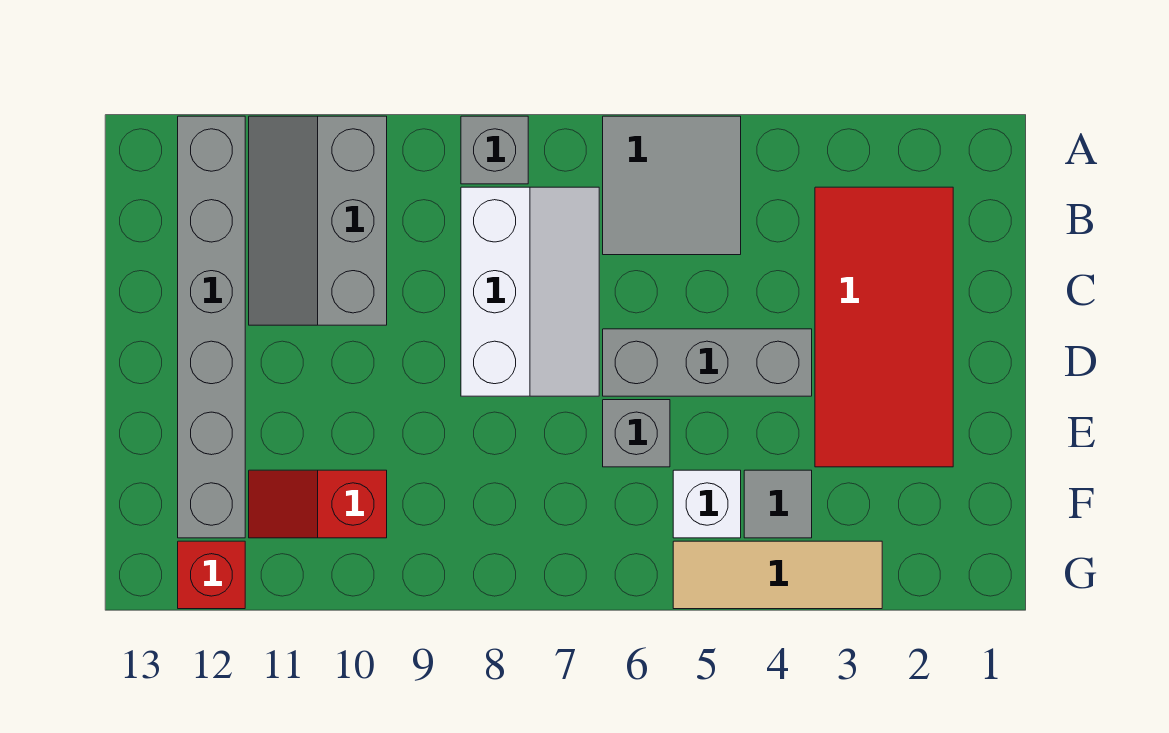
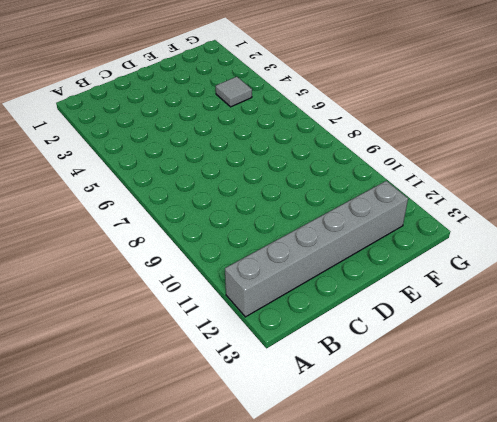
none -> grey 2x2 tile [603,116,741,255]
none -> grey 1x1 brick [461,116,528,184]
none -> grey 2x3 slope [249,116,387,325]

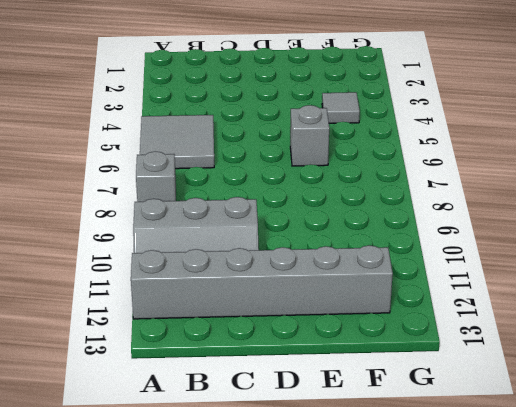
none -> red 2x4 tile [815,187,953,467]
none -> white 2x3 slope [461,187,599,396]
none -> grey 1x3 brick [603,329,812,396]

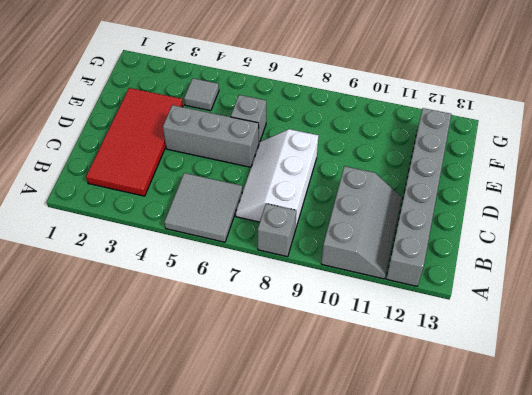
none -> white 1x1 brick [673,470,741,538]
none -> red 1x2 slope [249,470,387,538]
none -> tan 1x3 tile [673,541,882,609]

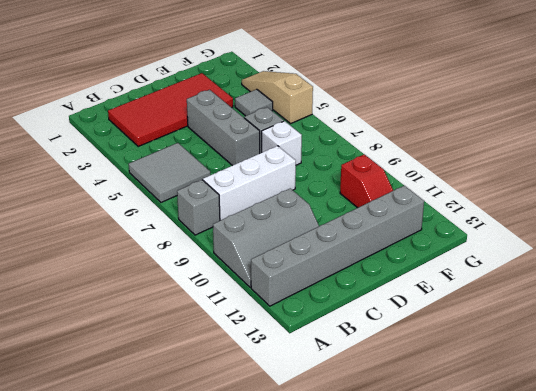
white 1x1 brick [262,121,302,165] -> white 1x1 brick moved to [673,470,741,538]
tan 1x3 slope [242,71,313,123] -> tan 1x3 tile [673,541,882,609]
none -> red 1x1 brick [178,541,245,609]

